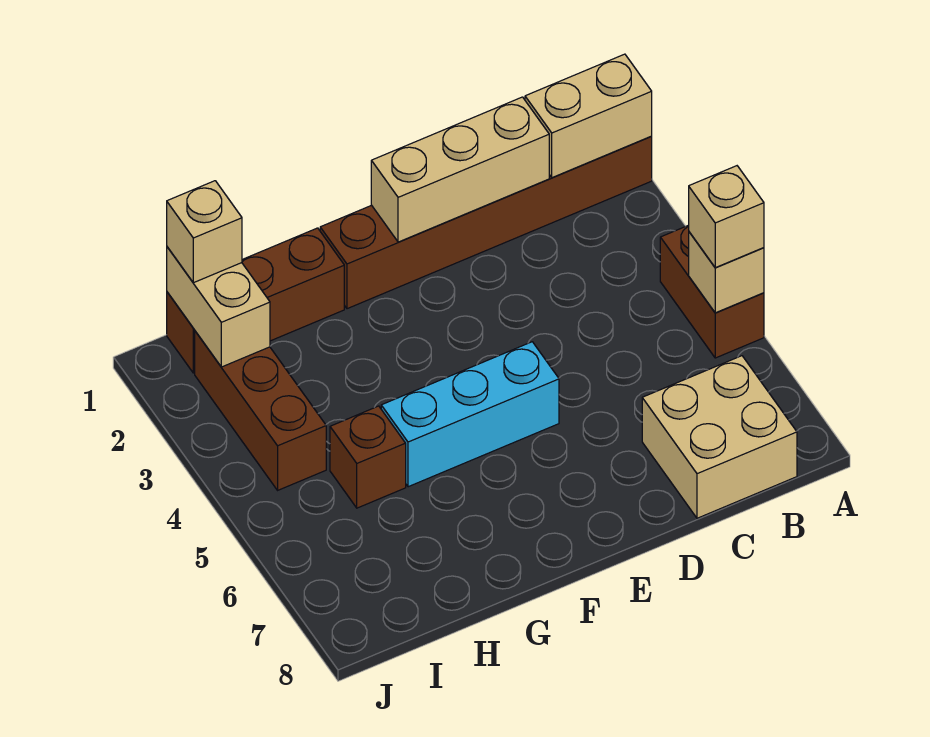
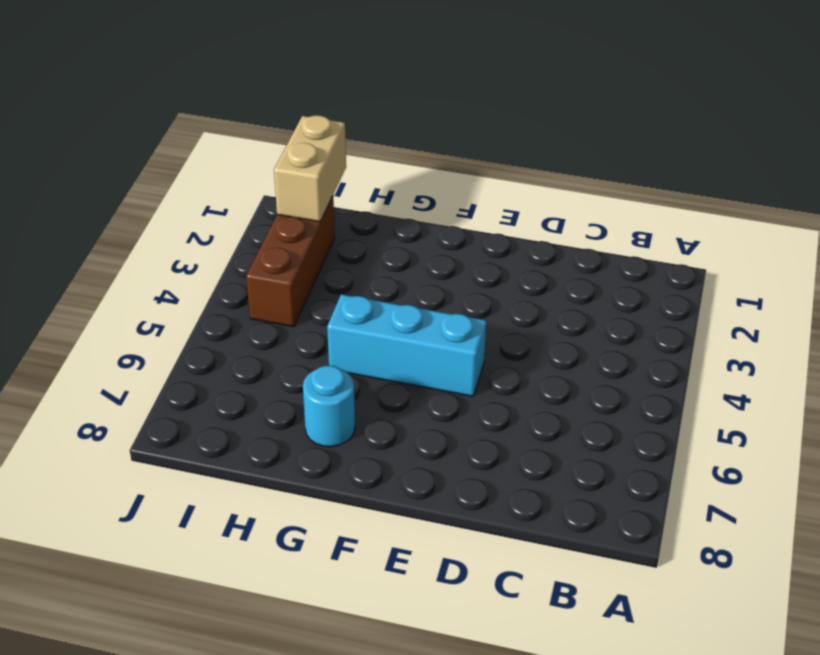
cyan 1x1 round brick [303,366,355,447] -> none
none -> brown 1x6 brick [320,136,652,309]
none -> brown 1x2 brick [660,225,764,358]
none -> tan 2x2 brick [642,356,797,518]

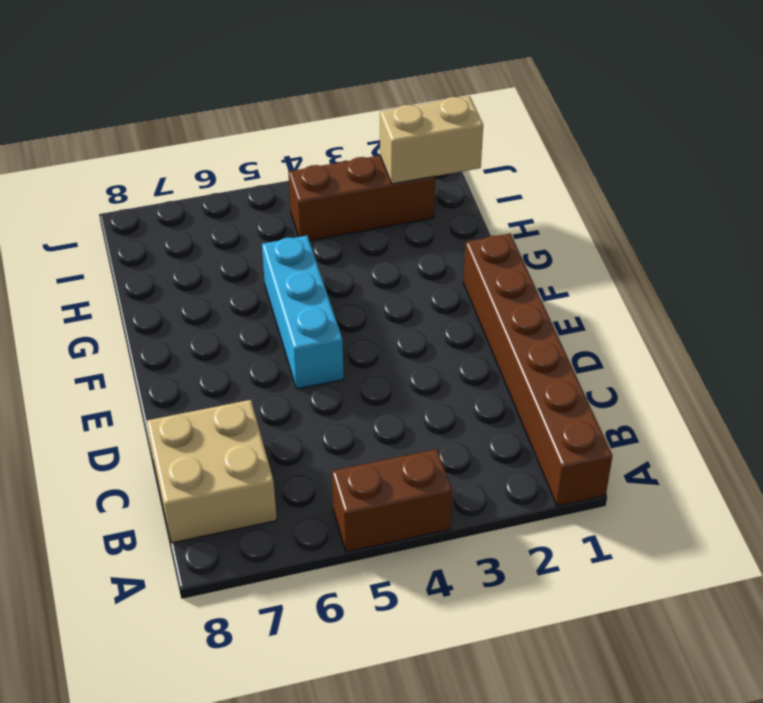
none -> brown 1x3 brick [167,228,344,373]
none -> brown 1x1 brick [330,406,406,508]
none -> tan 1x2 brick [525,54,652,178]

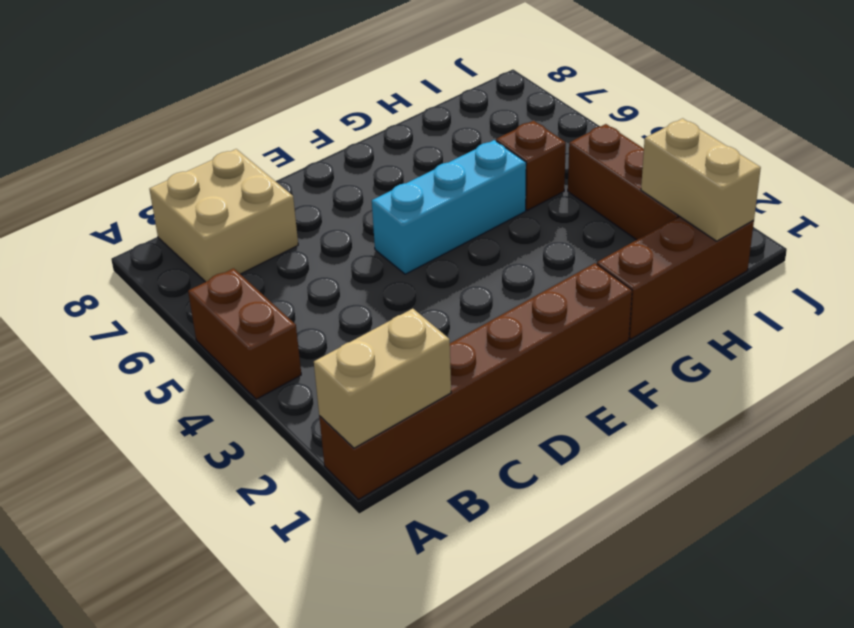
none -> tan 1x1 brick [689,232,764,313]
none -> tan 1x3 brick [371,97,549,242]
none -> tan 1x1 brick [689,166,764,268]

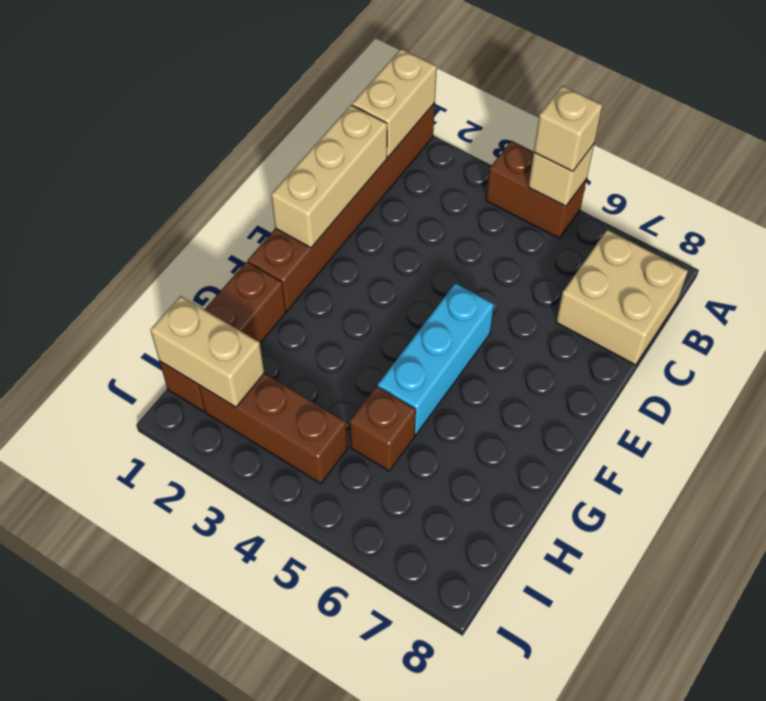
none -> tan 1x1 brick [167,181,242,283]

